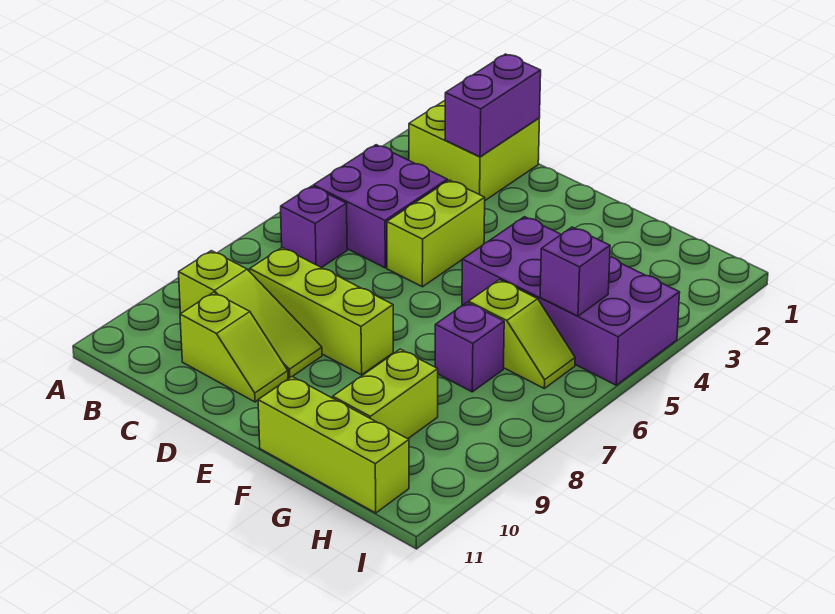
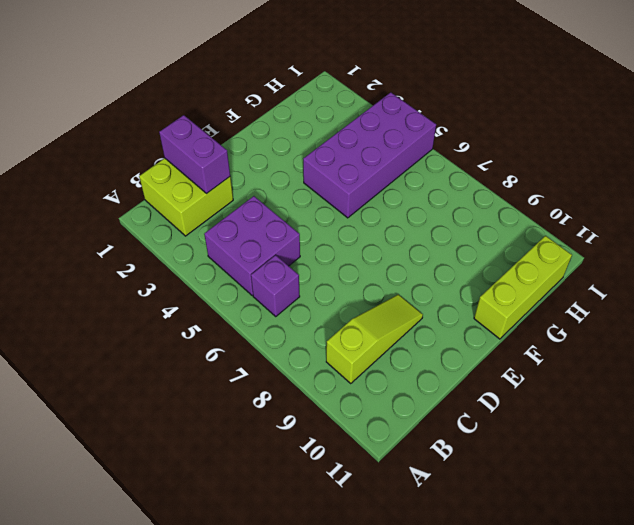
none -> lime 1x3 brick [250,248,393,375]
none -> lime 1x2 slope [180,292,288,402]
none -> lime 1x2 brick [387,180,485,287]

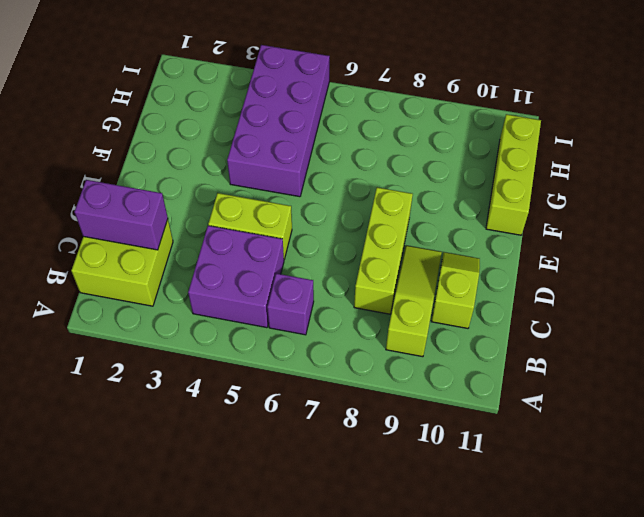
none -> lime 1x2 slope [468,280,575,388]
none -> purple 1x1 brick [435,303,504,392]
none -> lime 1x2 brick [333,349,438,439]

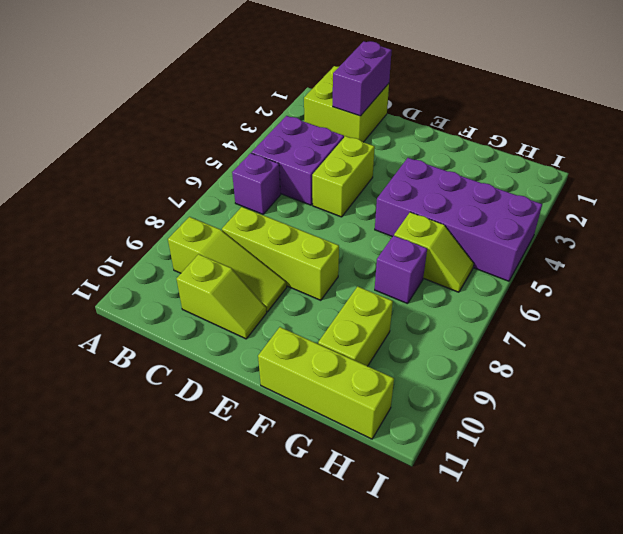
none -> purple 1x1 brick [540,227,610,316]

